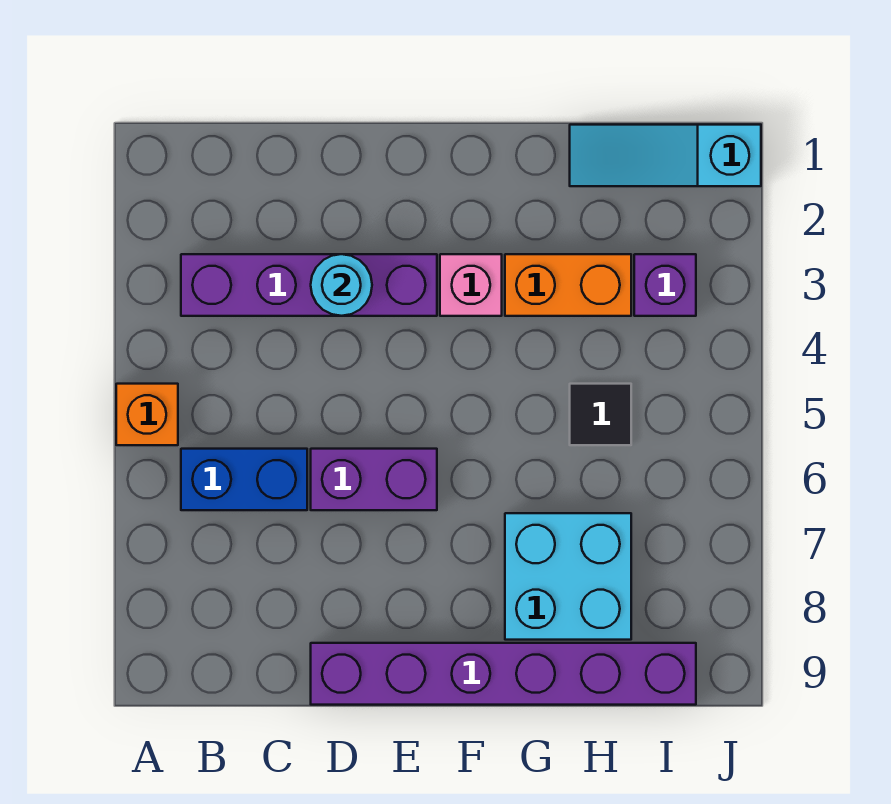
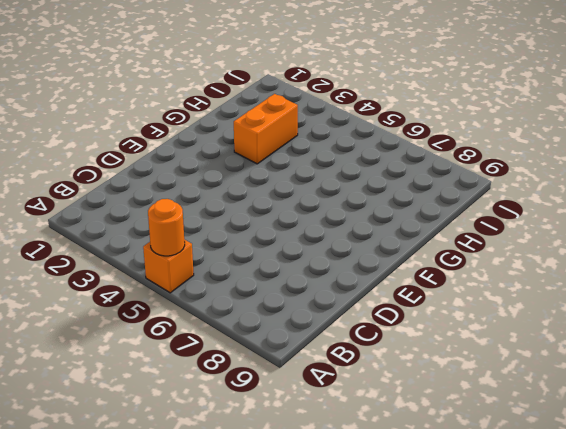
orange 1x1 round brick [148,199,185,256] -> none
none -> purple 1x4 brick [181,254,437,316]
none -> blue 1x2 brick [181,449,307,510]
none -> purple 1x2 brick [311,449,437,510]

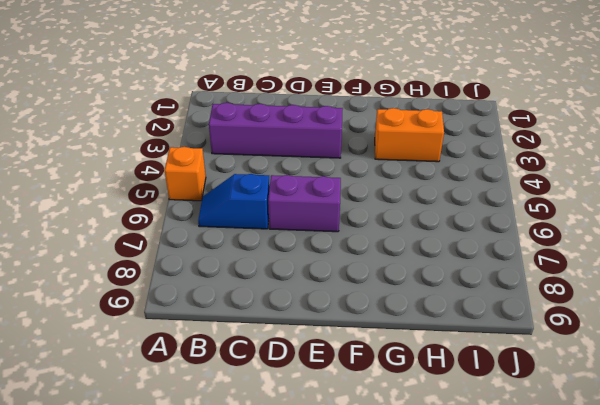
blue 1x2 slope [198,174,270,229] -> blue 1x2 brick [181,449,307,510]
none -> purple 1x6 brick [311,643,696,705]
none -> pink 1x1 brick [440,254,502,316]
none -> cyan 2x2 brick [505,513,631,640]

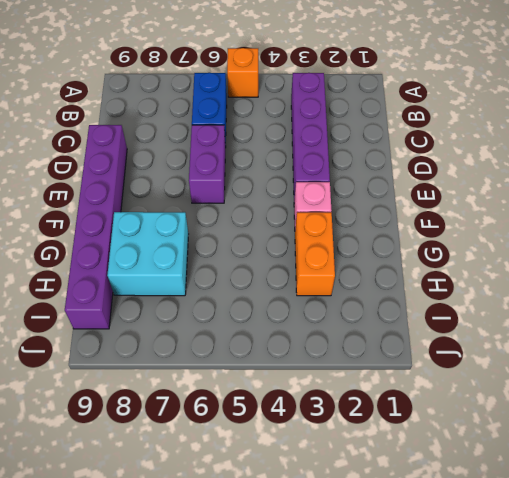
none -> cyan 1x3 slope [570,125,761,186]
none -> black 1x1 tile [570,384,631,445]
none -> purple 1x1 brick [634,254,696,316]

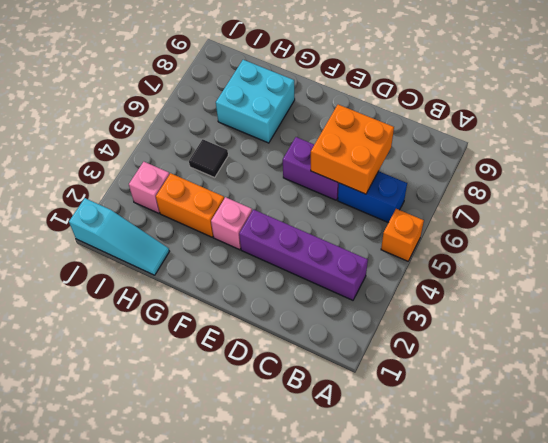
orange 2x2 brick [311,105,394,194] -> none
pink 1x1 brick [129,162,170,213] -> purple 1x1 brick [634,254,696,316]
none -> purple 1x6 brick [311,643,696,705]
none -> cyan 1x1 round brick [311,254,372,316]

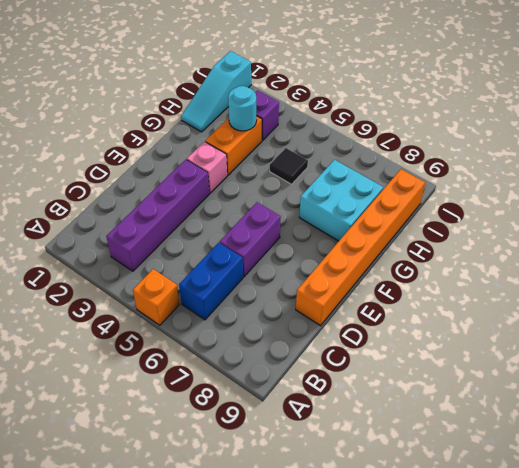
orange 1x6 brick [296,169,425,326] -> purple 1x6 brick [311,643,696,705]
cyan 1x1 round brick [228,86,257,131] -> cyan 1x1 round brick moved to [311,254,372,316]

